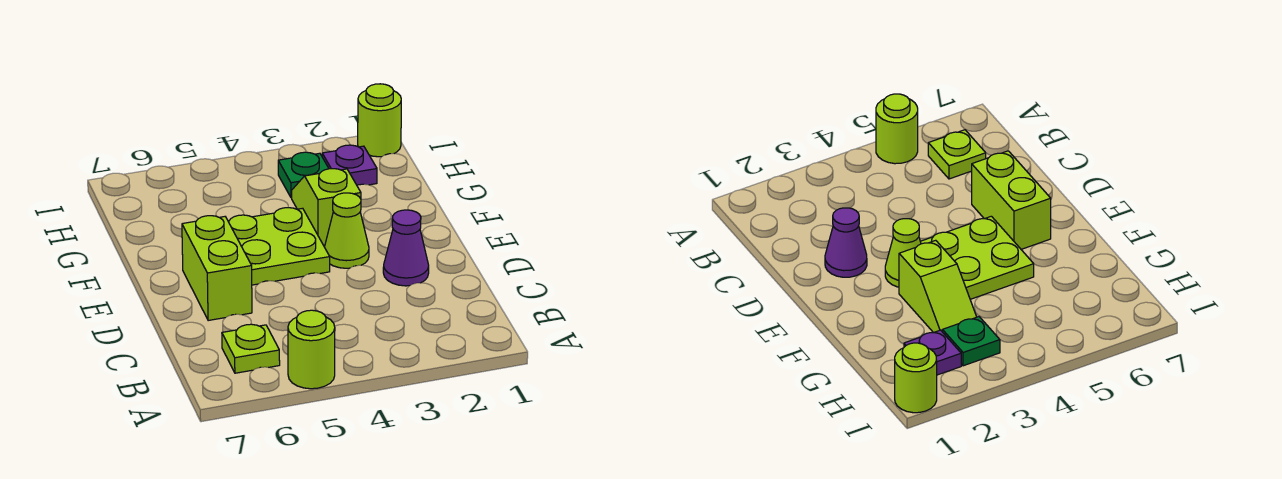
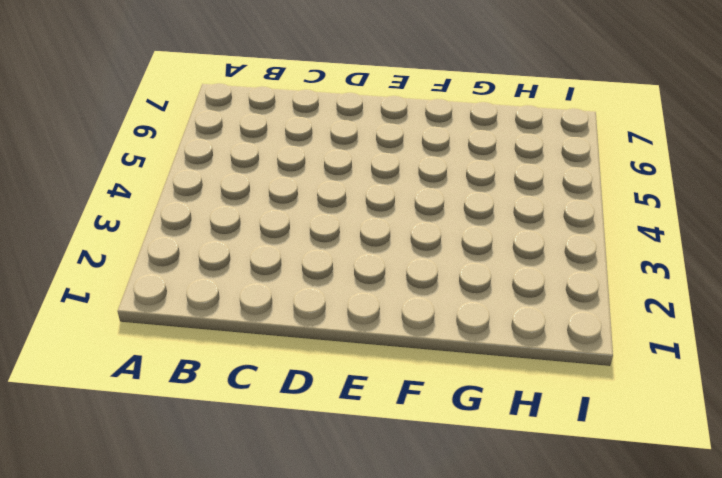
none -> lime 1x1 round brick [288,310,335,389]
none -> lime 1x1 plate [222,324,280,373]

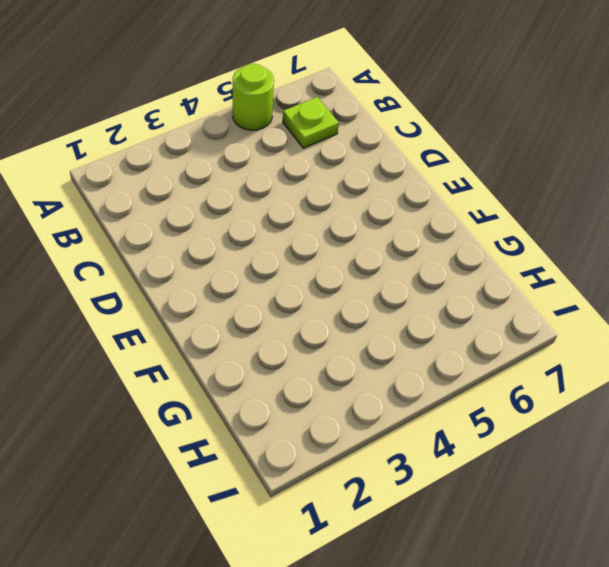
none -> purple 1x1 cone [383,210,429,286]
none -> lime 1x2 brick [182,216,252,321]

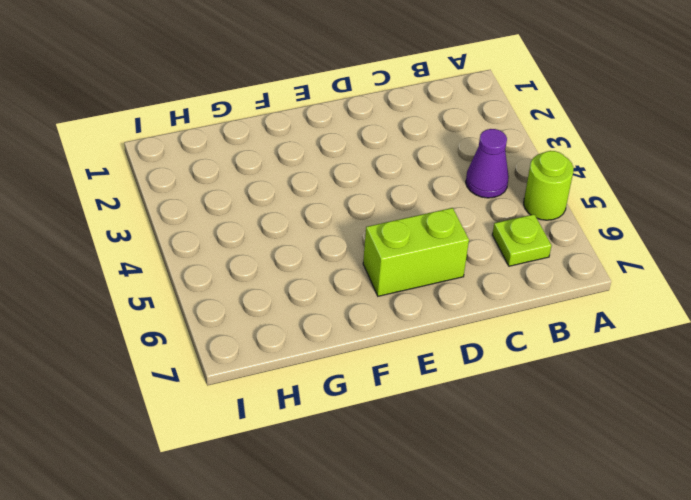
purple 1x1 cone [466,129,509,198] -> purple 1x1 cone moved to [383,210,429,286]
none -> lime 1x1 cone [325,193,369,268]
none -> lime 2x2 plate [228,208,330,285]

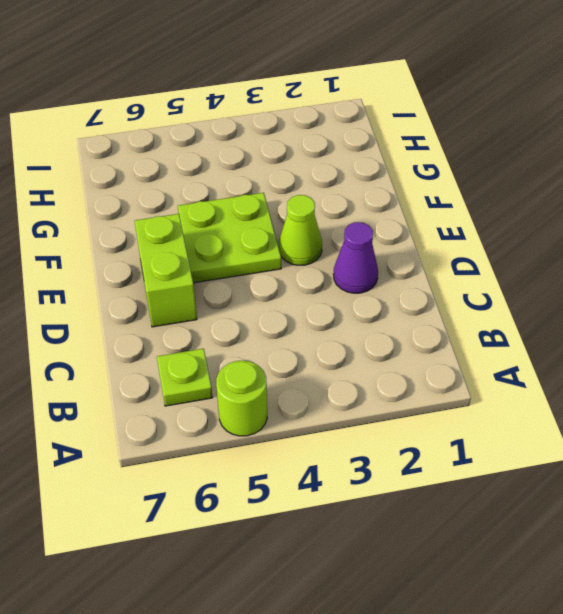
none -> lime 1x2 slope [292,169,361,245]
none -> purple 1x1 plate [322,145,377,185]

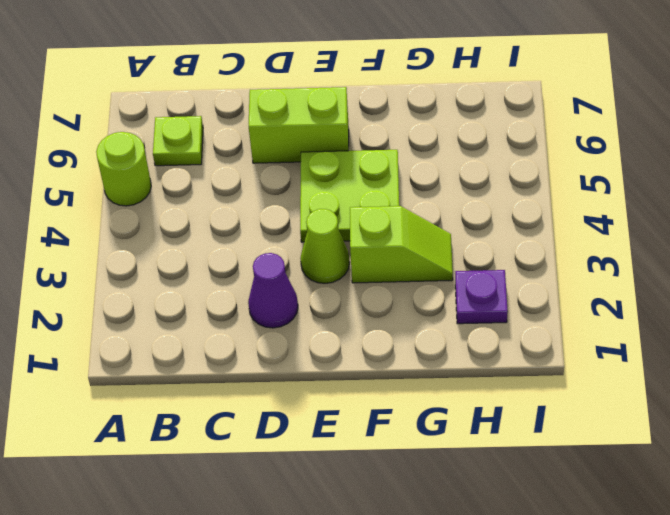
none -> green 1x1 plate [278,152,329,198]
none -> lime 1x1 round brick [358,84,401,157]

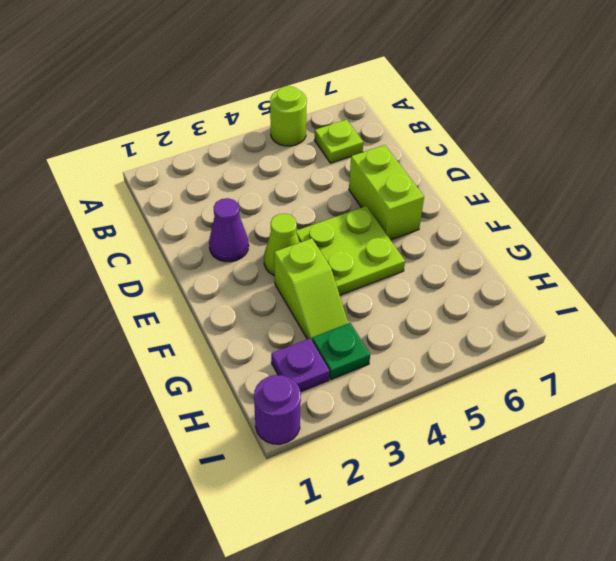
purple 1x1 round brick [254,375,301,444] -> lime 1x1 round brick [358,84,401,157]

